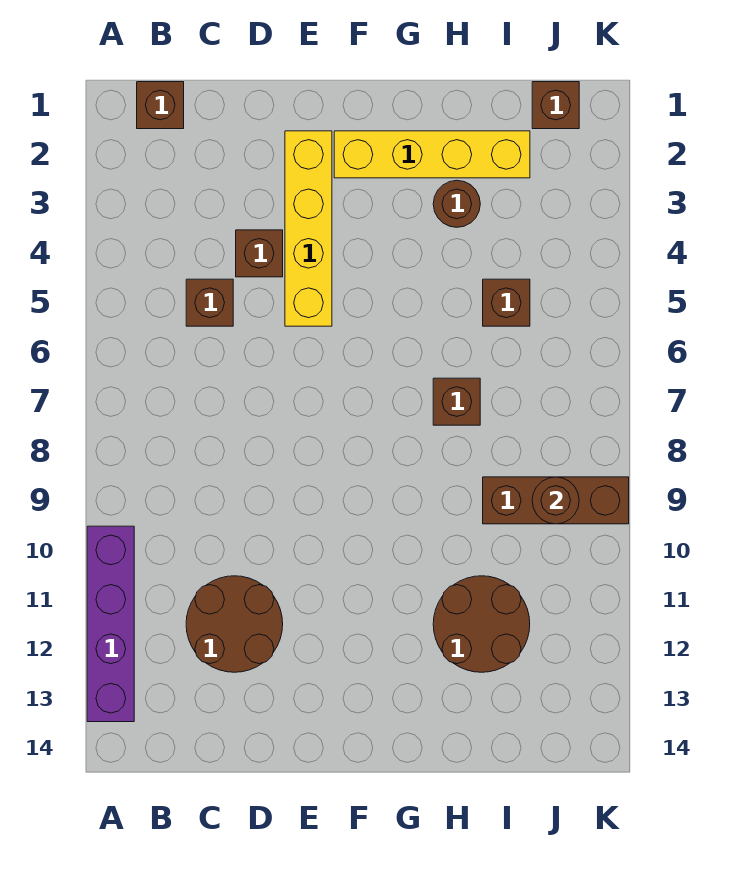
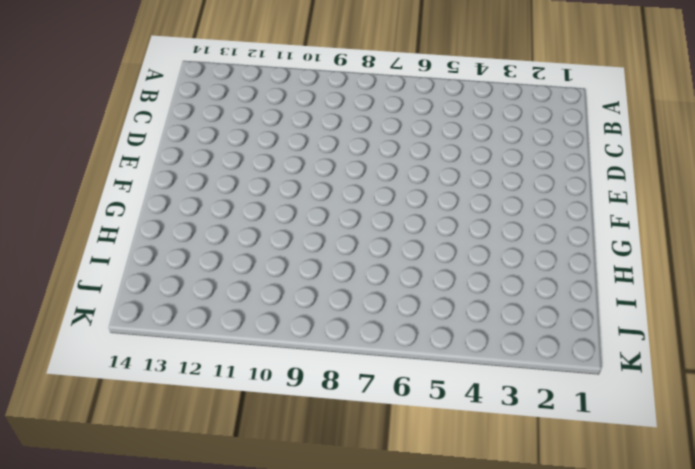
none -> purple 1x4 brick [87,526,134,722]
none -> brown 1x1 brick [137,82,184,129]
none -> brown 1x1 brick [186,279,233,326]

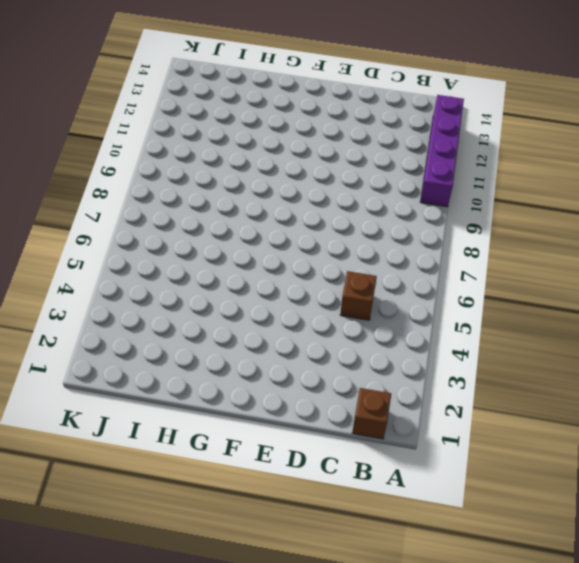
none -> brown 2x2 round brick [186,576,283,672]
none -> brown 1x1 brick [236,230,283,277]
none -> yellow 1x4 brick [285,131,332,326]

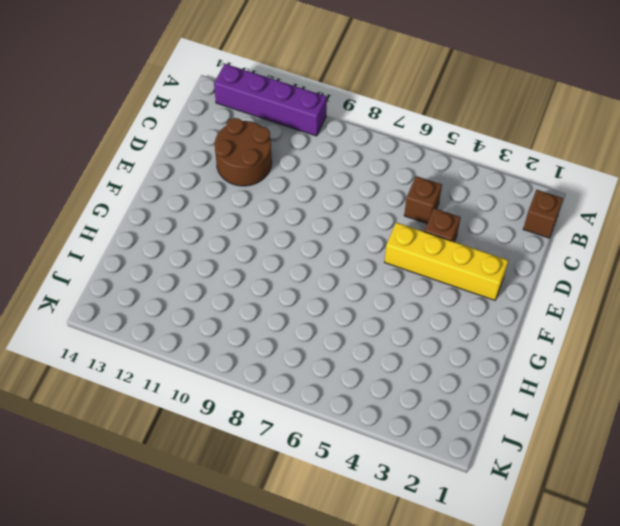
none -> yellow 1x4 brick [334,131,530,178]
none -> brown 1x1 round brick [433,180,480,227]
none -> brown 1x1 brick [433,378,480,425]

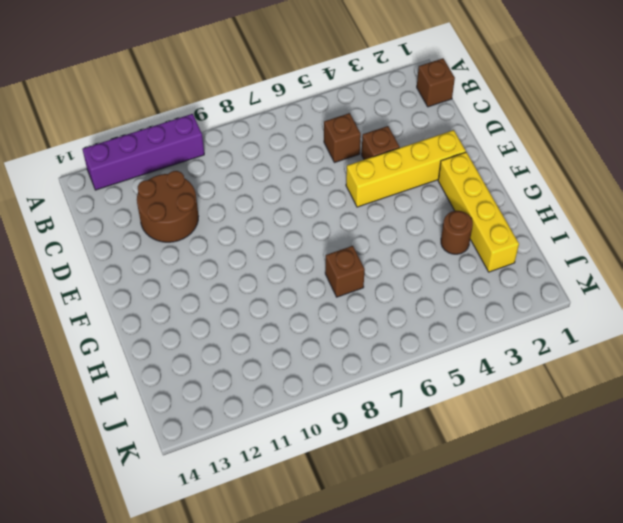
none -> brown 2x2 round brick [433,576,530,672]
none -> brown 1x1 brick [483,279,530,326]
none -> brown 1x3 brick [483,477,629,524]

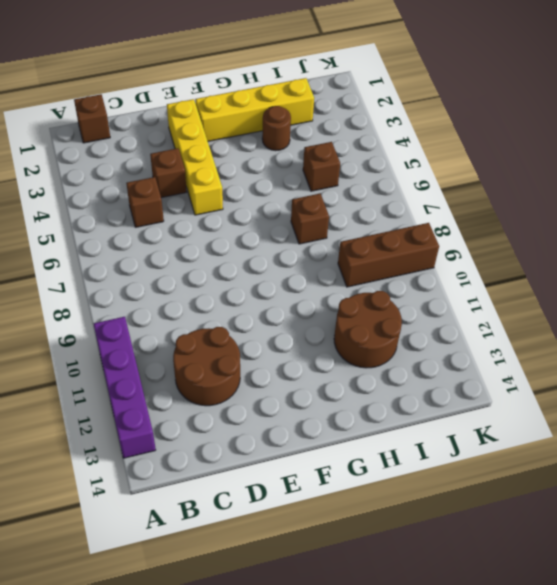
none -> brown 1x1 brick [532,82,579,129]
none -> brown 1x1 round brick [532,477,579,524]

